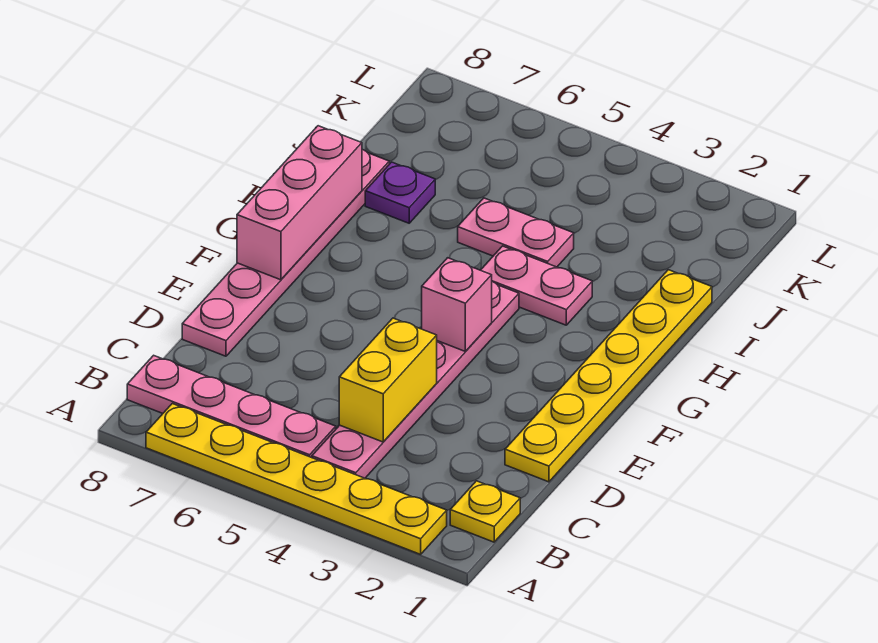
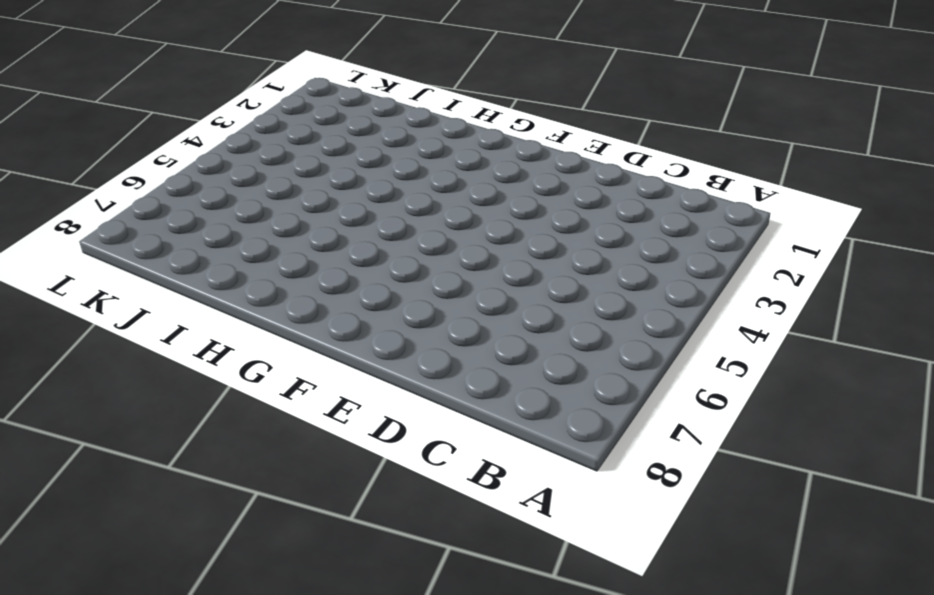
none -> yellow 1x6 plate [146,404,447,554]
none -> yellow 1x1 plate [450,481,520,542]
none -> pink 1x6 plate [312,282,519,478]

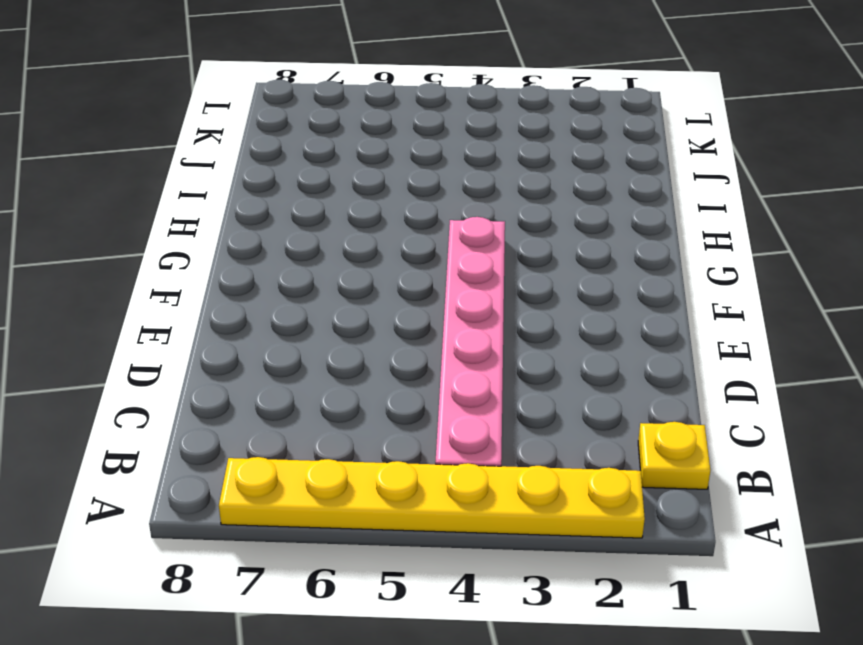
none -> pink 1x4 plate [127,355,336,458]
none -> yellow 1x6 plate [505,270,712,482]
none -> pink 1x6 plate [182,149,389,356]

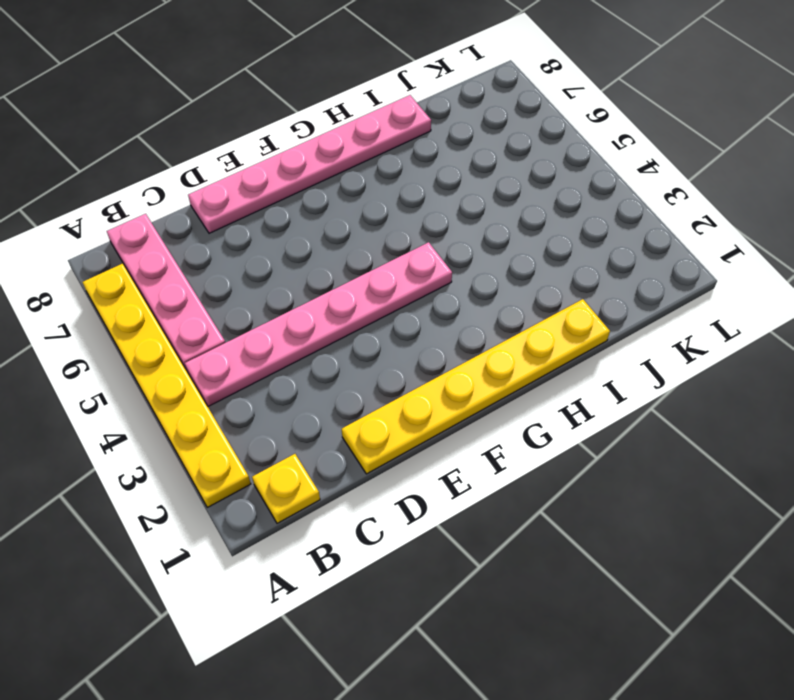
none -> pink 1x2 plate [481,246,592,325]
none -> pink 1x2 plate [458,198,574,267]
none -> purple 1x1 plate [365,162,435,223]

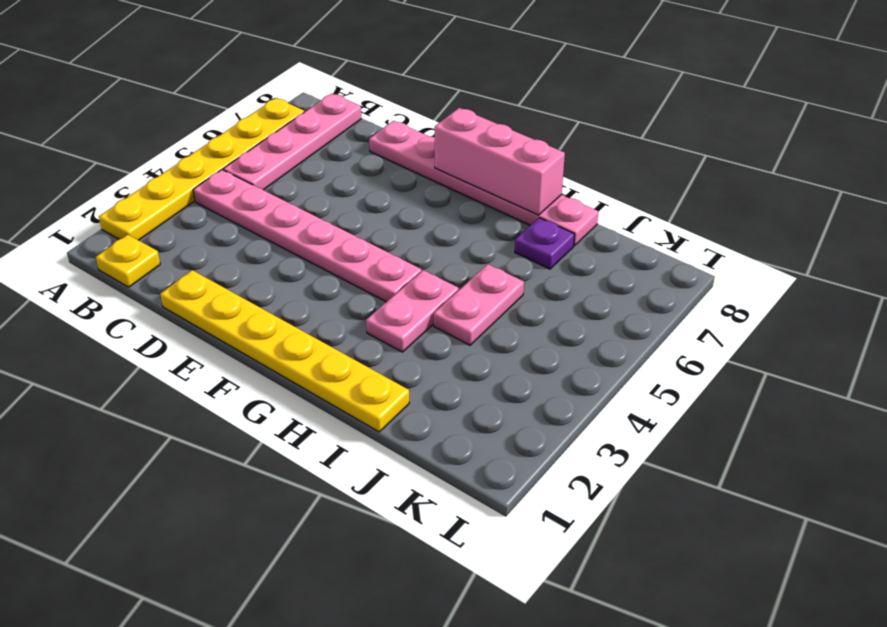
none -> yellow 1x2 brick [339,318,437,442]
none -> pink 1x1 brick [422,258,492,352]

